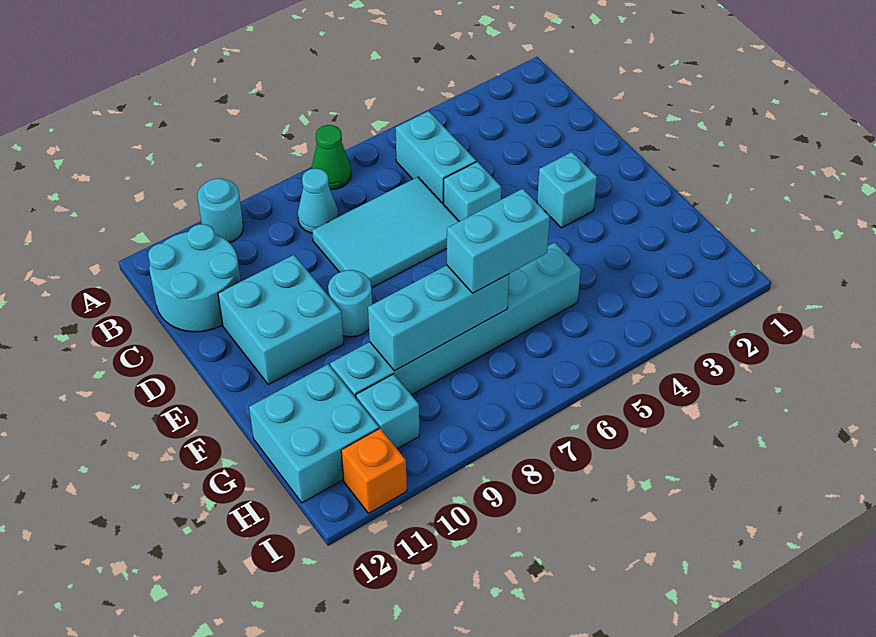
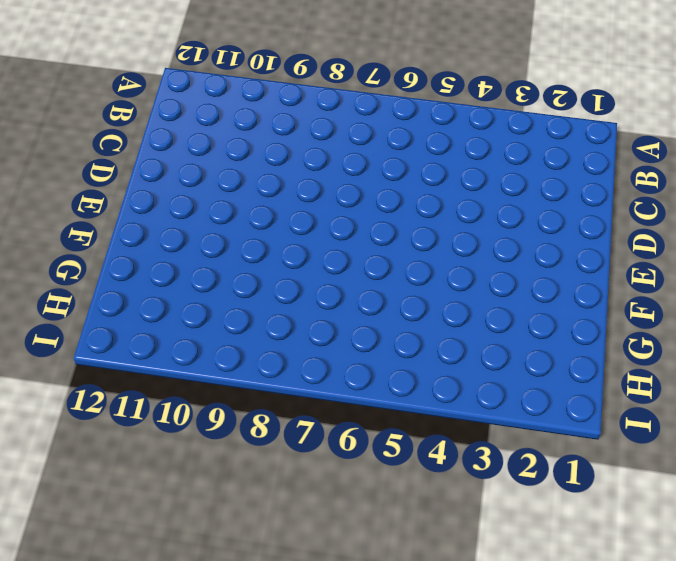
none -> green 1x1 cone [311,125,351,190]
none -> cyan 1x1 round brick [198,178,243,243]
none -> cyan 1x2 brick [396,111,476,204]

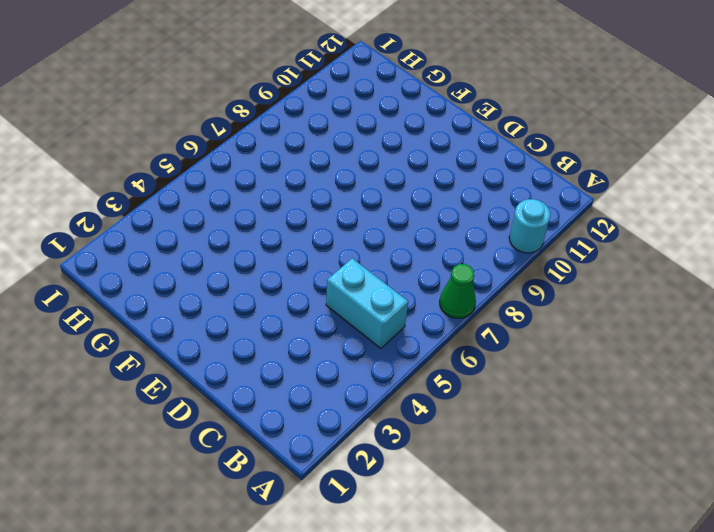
none -> cyan 1x1 cone [298,168,338,233]
none -> cyan 2x2 round brick [148,224,241,332]
none -> cyan 2x3 tile [312,177,459,288]

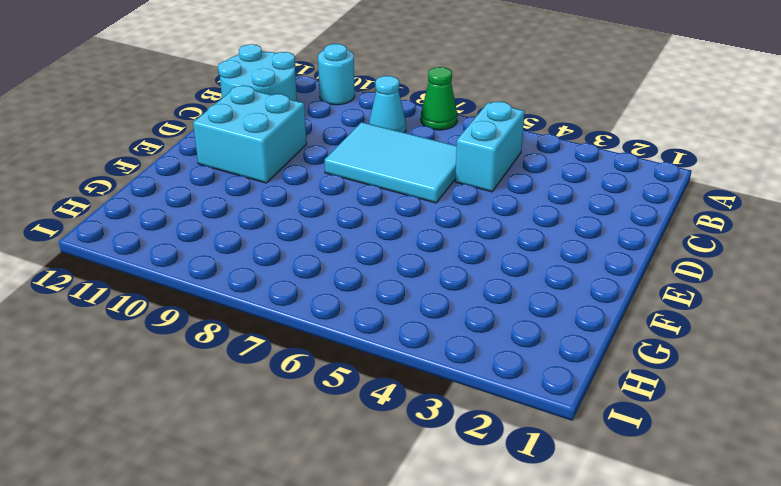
none -> cyan 1x1 brick [444,162,501,221]
none -> cyan 1x1 brick [537,152,597,228]
none -> cyan 1x1 round brick [328,270,372,337]

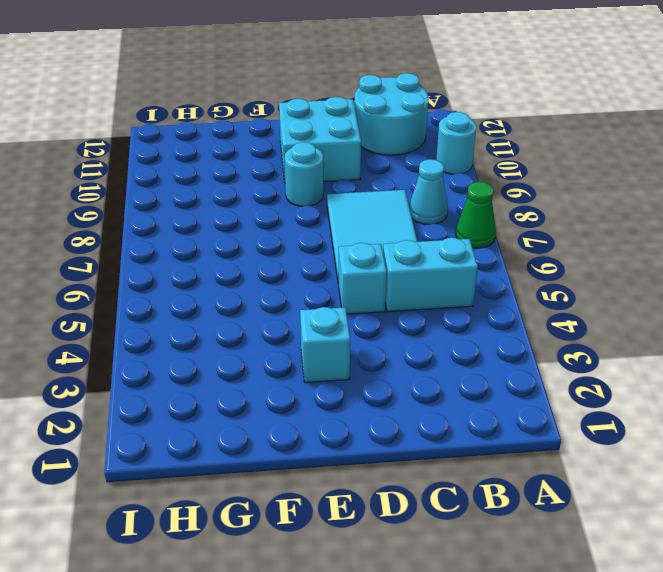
none -> cyan 1x6 brick [330,242,581,398]
none -> cyan 2x2 brick [249,364,379,503]
none -> cyan 1x1 brick [356,374,419,449]

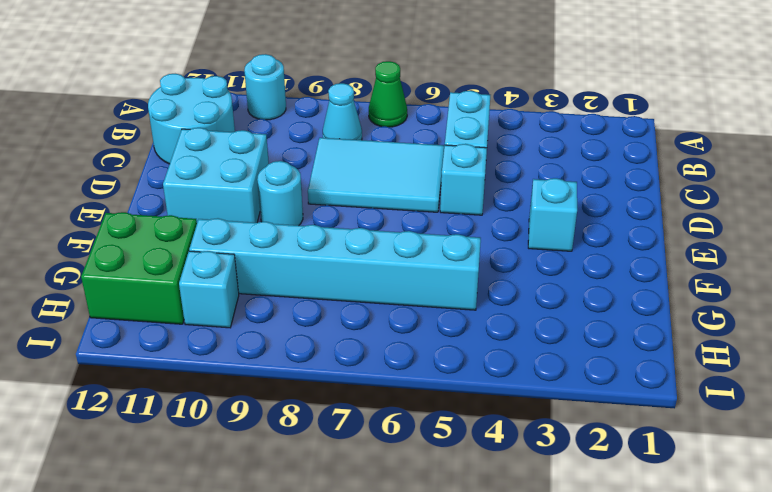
green 2x2 brick [81,212,197,324] -> cyan 2x2 brick [249,364,379,503]
none -> orange 1x1 brick [341,429,407,513]
none -> cyan 1x3 brick [368,265,509,371]
none -> cyan 1x2 brick [447,189,550,293]

